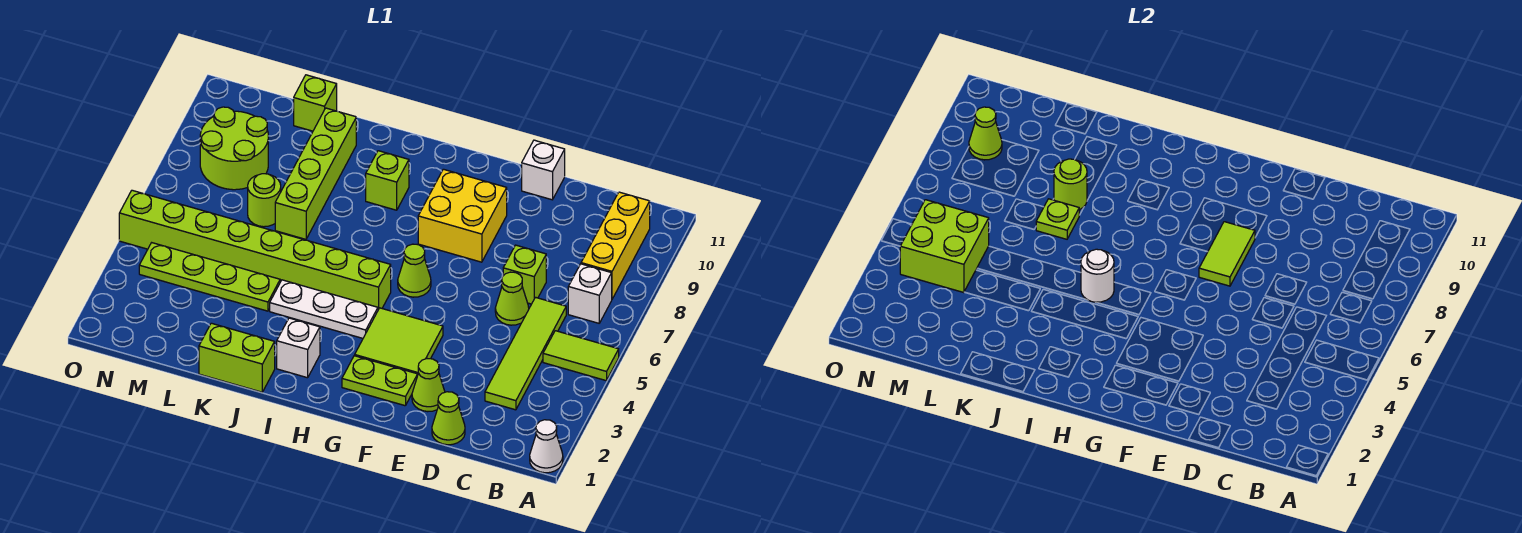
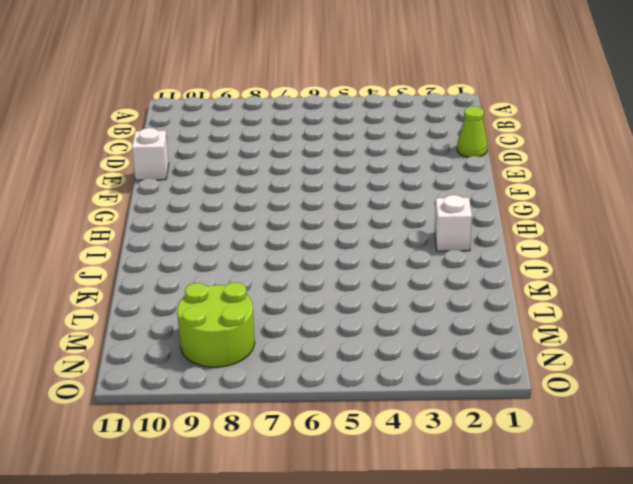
none -> white 1x1 cone [530,420,563,473]
none -> lime 1x2 tile [543,331,619,381]
none -> white 1x1 brick [568,264,612,323]
none -> yellow 1x3 brick [581,192,650,299]

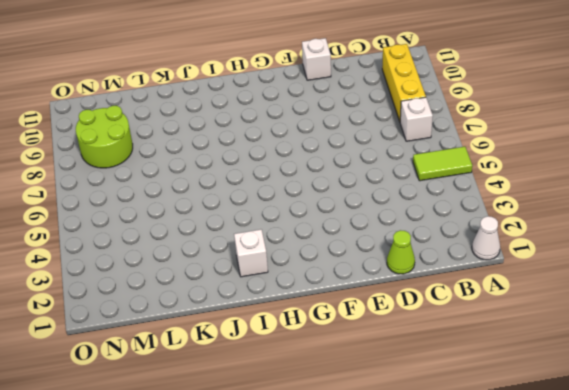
none -> lime 1x4 tile [485,297,566,410]
none -> lime 1x1 cone [495,272,529,325]
none -> lime 1x1 brick [503,245,546,304]
none -> lime 1x1 cone [412,359,445,412]

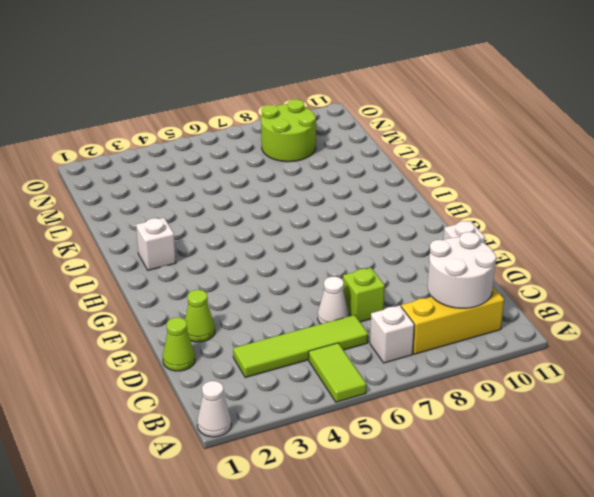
white 2x2 round brick [428,232,496,308] -> none
white 1x1 cone [318,277,349,324] -> lime 1x1 cone [495,272,529,325]
none -> lime 1x2 plate [342,356,418,406]
none -> lime 2x2 tile [355,308,443,374]
none -> yellow 2x2 brick [418,169,507,262]
none -> lime 1x1 cone [398,244,431,297]

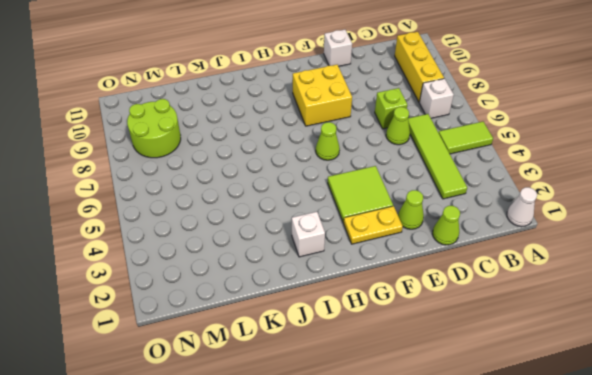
yellow 1x2 plate [344,206,403,244] -> lime 1x2 plate [342,356,418,406]
none -> white 1x3 plate [270,280,378,338]
none -> lime 1x8 brick [119,190,391,310]
none -> lime 1x1 brick [366,151,409,210]
none -> lime 1x2 brick [199,323,275,392]

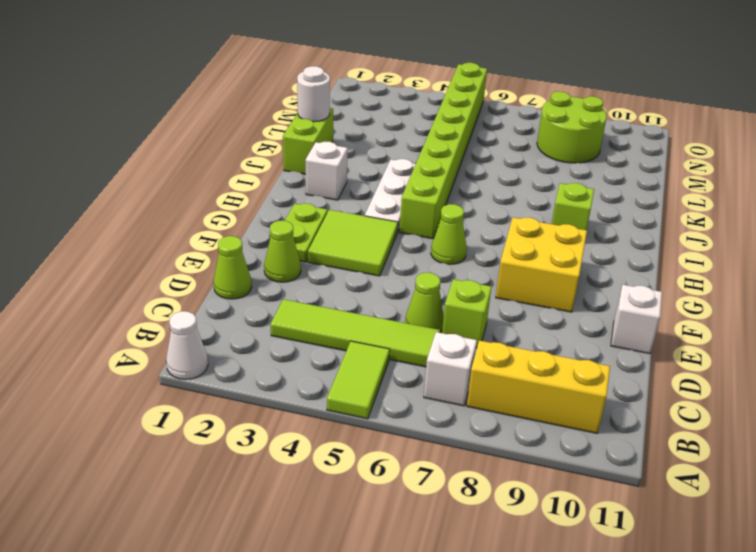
white 1x1 round brick [297,66,330,122] -> white 1x1 round brick moved to [1081,249,1114,302]
none -> lime 1x4 plate [139,243,280,311]
none -> lime 1x4 brick [275,108,356,239]
none -> lime 1x1 round brick [248,174,281,227]
none -> lime 1x1 brick [294,75,337,131]

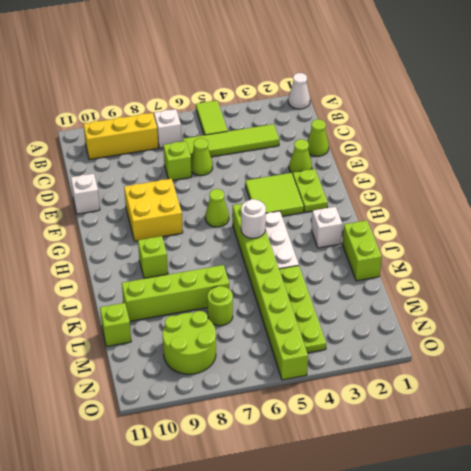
none -> lime 1x2 tile [1199,222,1255,286]
none -> lime 1x1 plate [1036,199,1079,239]
none -> lime 1x1 round brick [1054,159,1087,210]
none -> lime 2x2 brick [900,200,989,293]

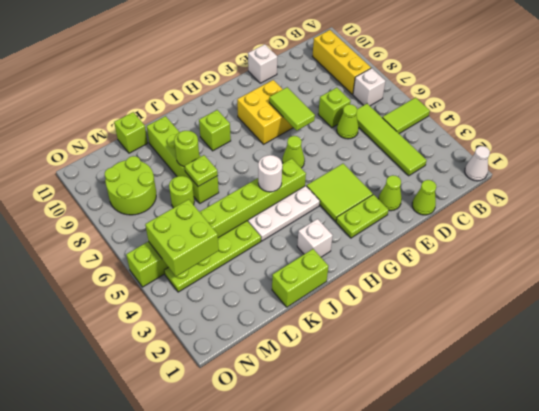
none -> lime 1x1 cone [969,107,1002,160]

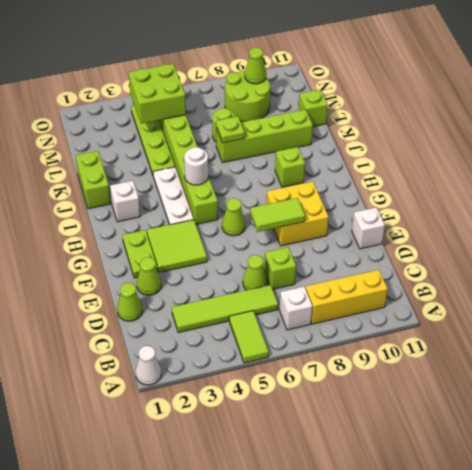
none -> lime 1x1 round brick [1054,159,1087,210]

